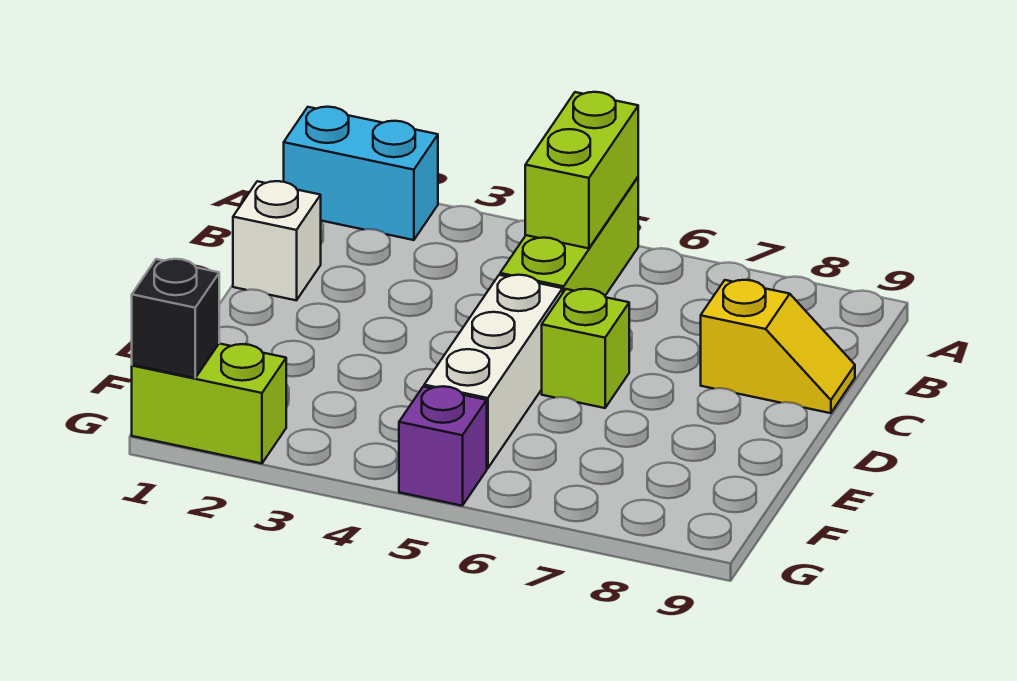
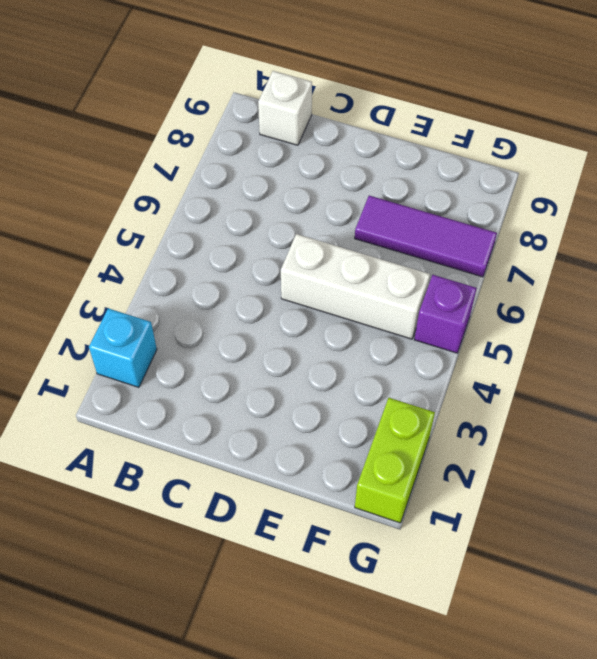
cyan 1x1 brick [89,308,157,387] -> cyan 1x2 brick [284,107,438,240]
white 1x1 brick [258,71,312,145] -> white 1x1 brick moved to [233,181,321,300]
purple 1x3 tile [355,196,497,277] -> none
none -> lime 1x3 brick [500,177,638,295]
none -> yellow 1x2 slope [701,280,855,413]

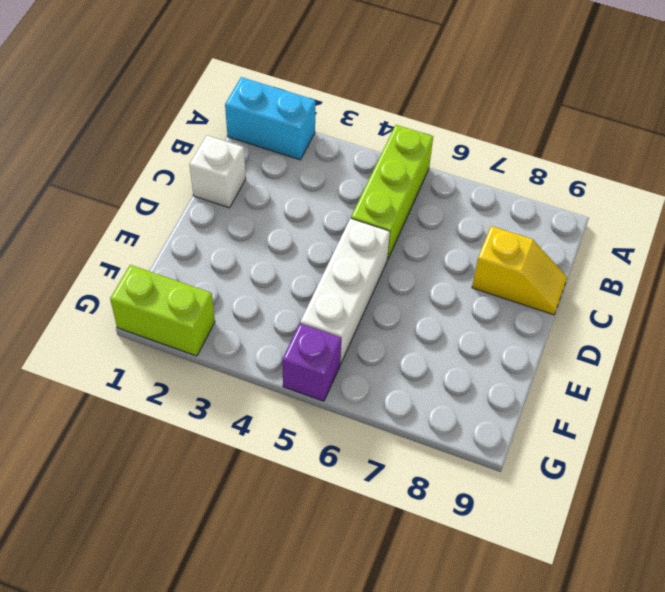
none -> lime 1x1 brick [542,289,629,408]
none -> lime 1x2 brick [525,92,638,248]

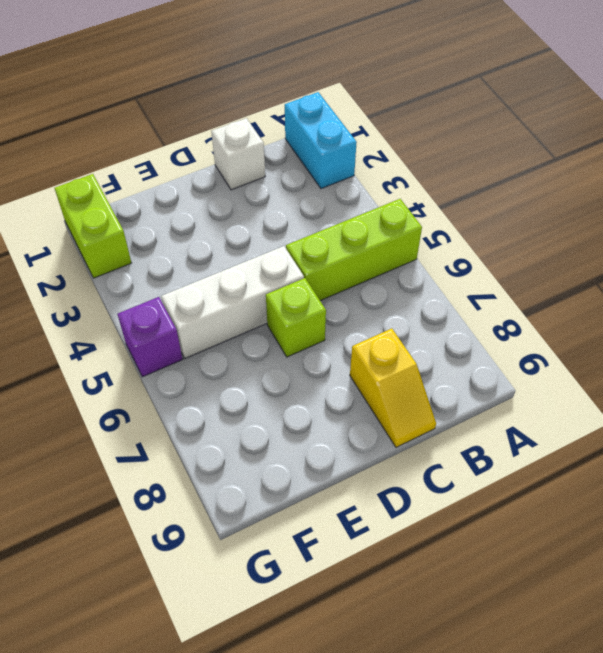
none -> lime 1x2 brick [525,92,638,248]
none -> black 1x1 brick [132,259,219,378]

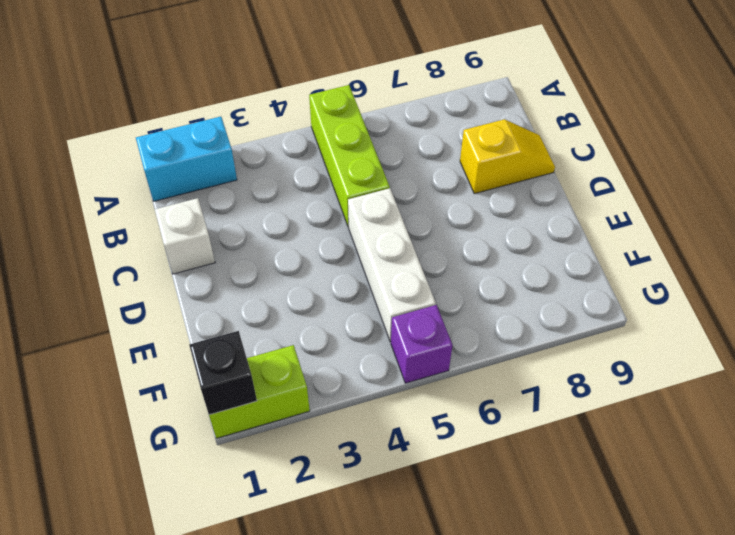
none -> lime 1x1 brick [542,289,629,408]
none -> lime 1x2 brick [525,92,638,248]

